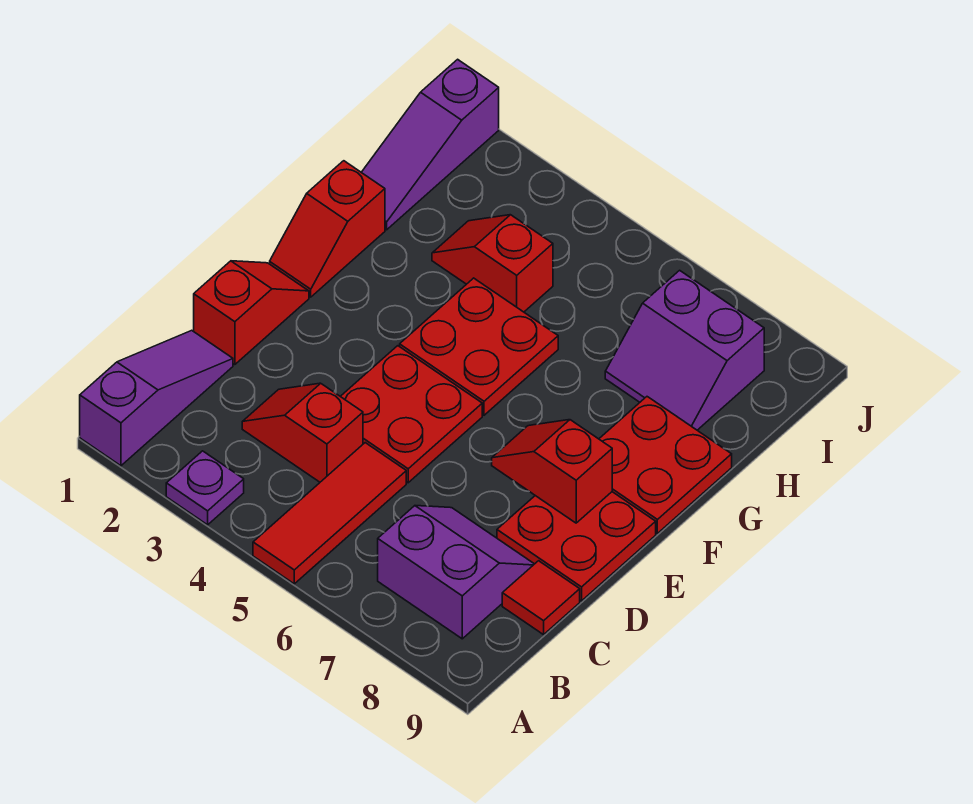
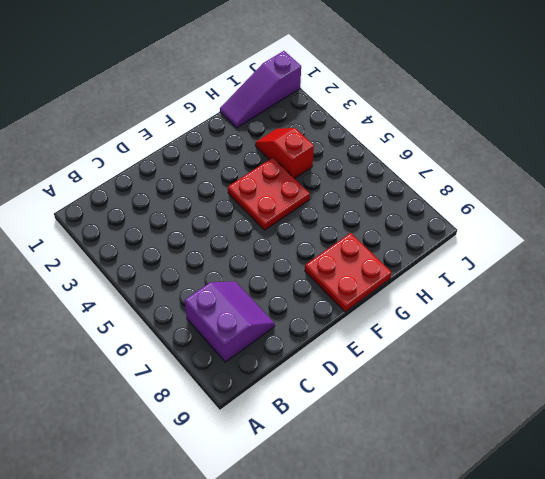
none -> purple 1x3 slope [80,330,233,466]
none -> purple 1x1 plate [166,451,244,525]
none -> red 1x3 tile [253,443,406,584]

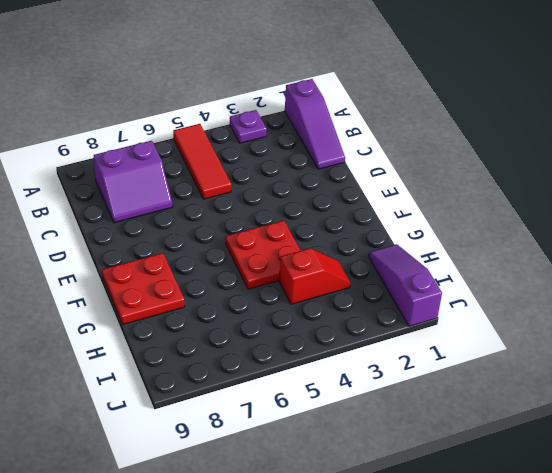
none -> red 1x2 slope [242,383,363,482]
none -> red 1x1 tile [502,561,580,635]
none -> red 1x2 slope [194,261,309,365]

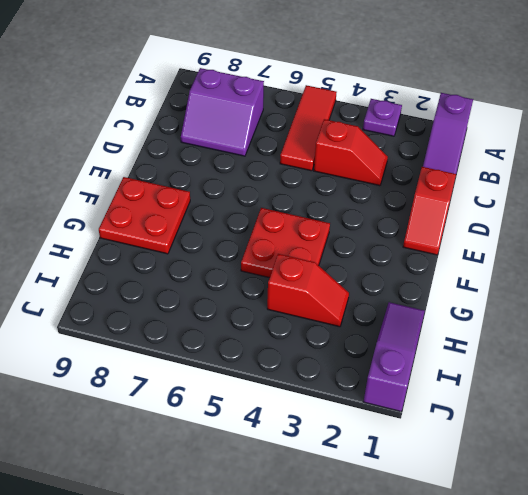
none -> red 1x1 tile [502,561,580,635]
none -> red 2x2 plate [340,346,482,483]
none -> red 2x2 plate [497,492,656,601]

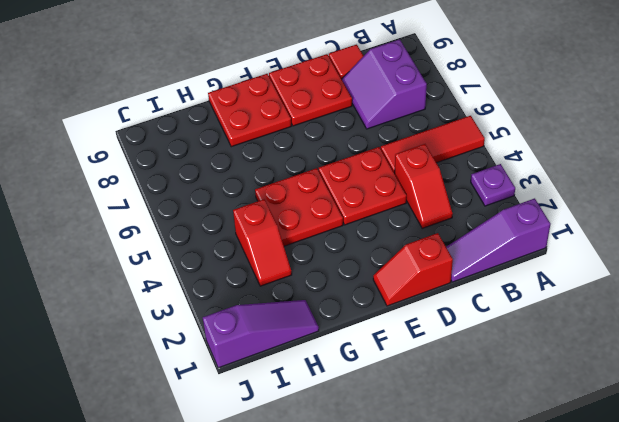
none -> red 1x2 slope [270,161,385,297]
none -> purple 2x2 slope [605,270,764,430]
none -> red 1x2 slope [492,420,612,523]

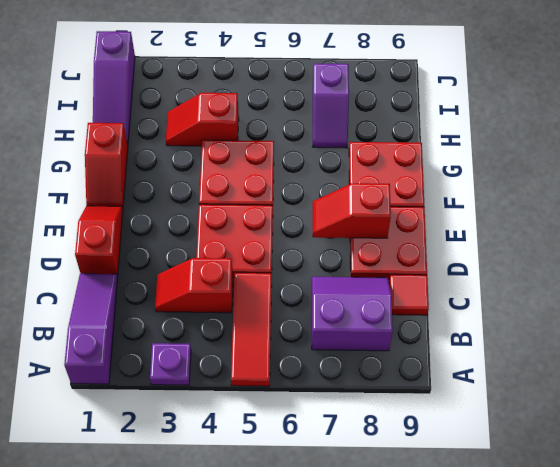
purple 1x2 slope [313,63,349,148] -> purple 2x2 slope [605,270,764,430]

